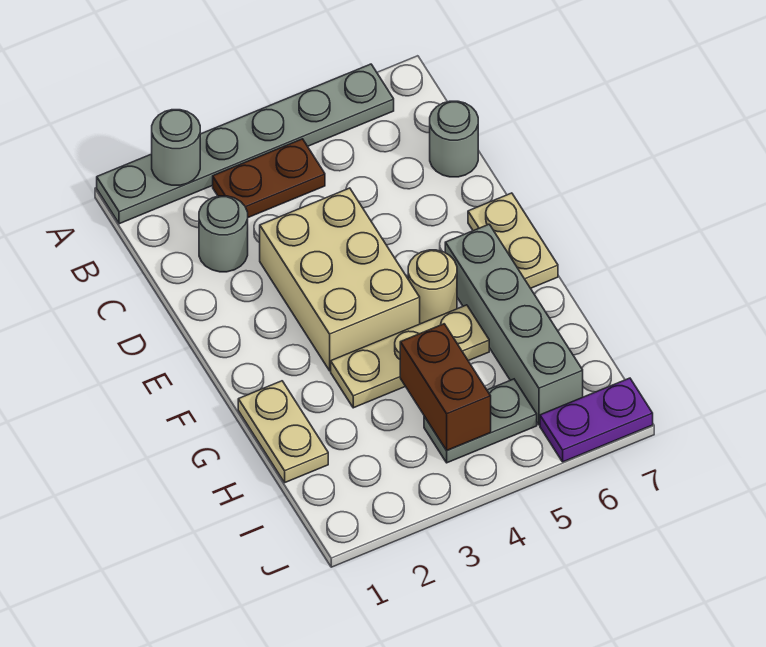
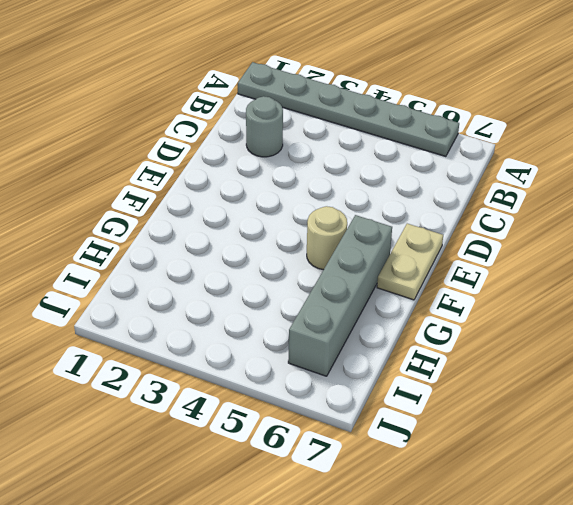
none -> brown 1x2 plate [213,139,325,217]
none -> grey 1x1 round brick [430,101,478,177]
none -> tan 2x3 brick [260,188,420,371]

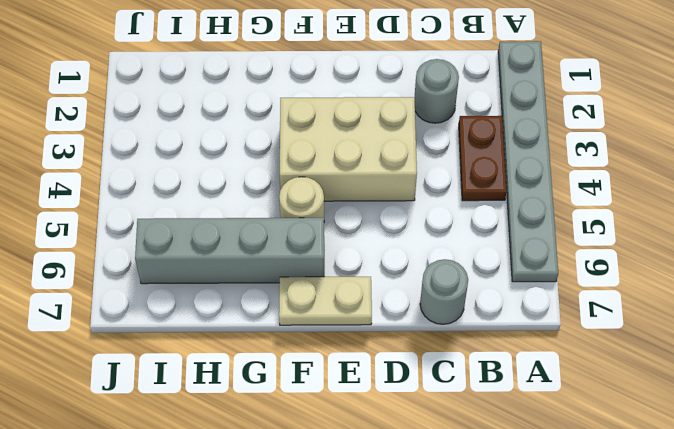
none -> tan 1x2 plate [238,381,328,483]
none -> tan 1x3 plate [331,305,489,408]
none -> grey 1x2 plate [424,379,537,463]

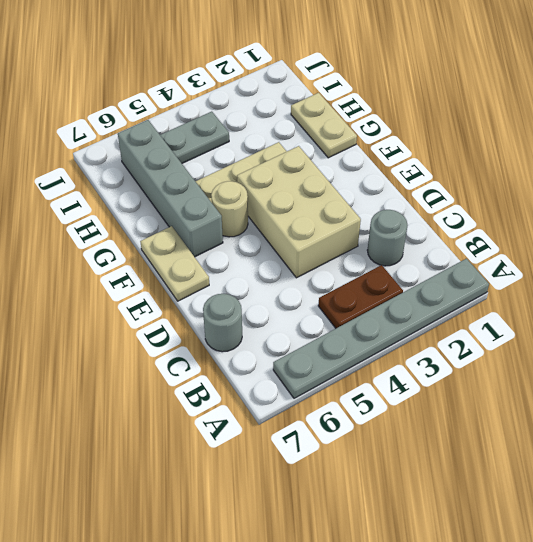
none -> purple 1x2 plate [540,378,653,462]
none -> grey 1x1 round brick [152,110,200,185]
none -> brown 1x2 brick [400,324,491,450]

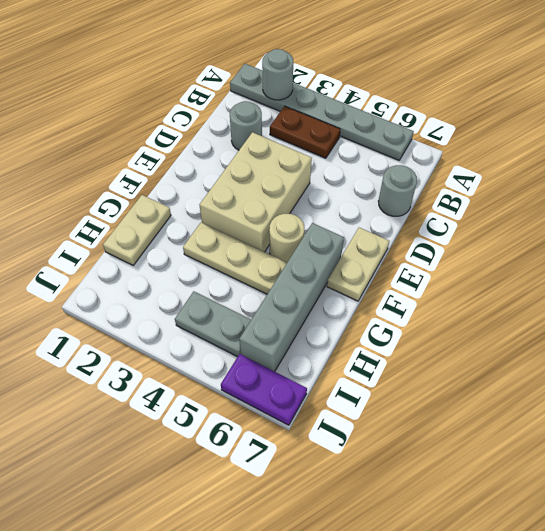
none -> brown 1x2 brick [400,324,491,450]

